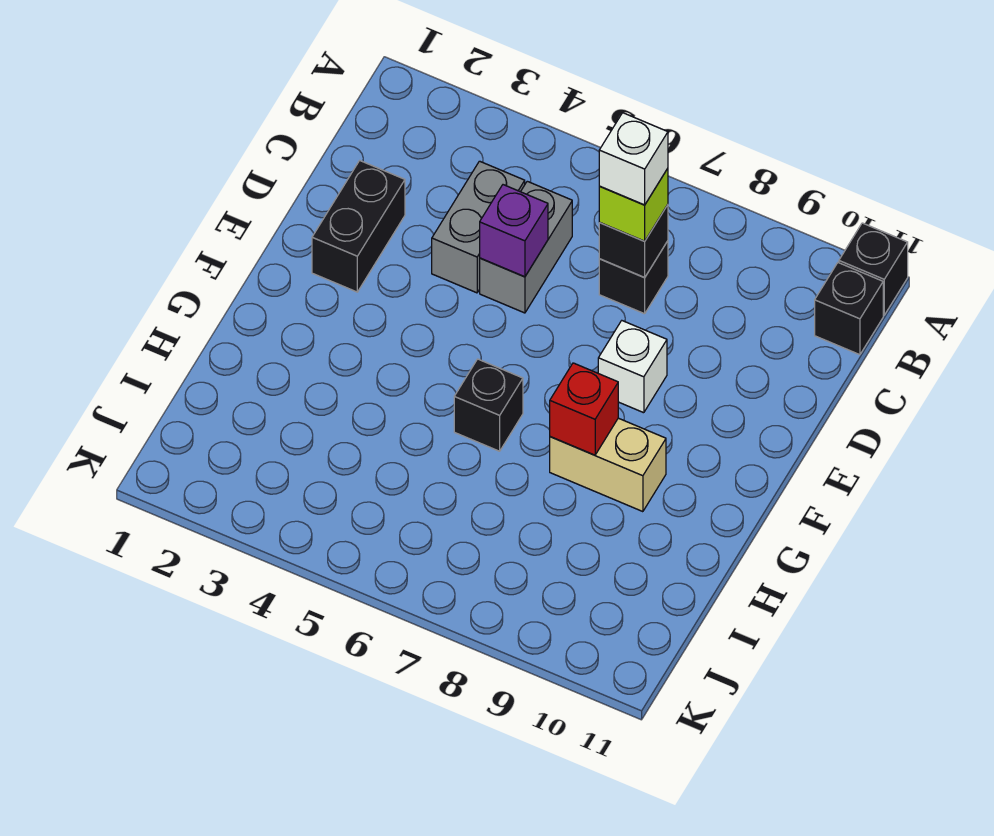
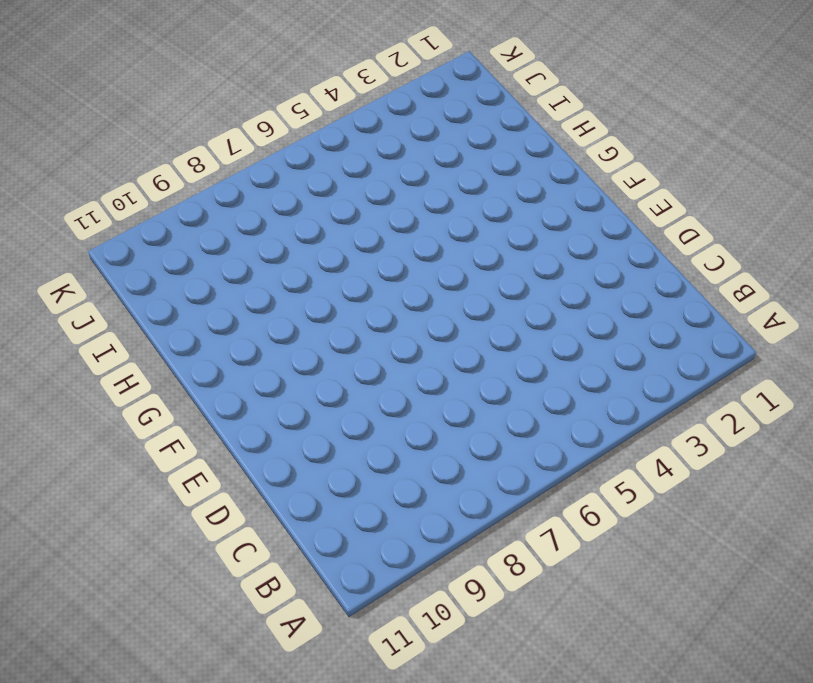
none -> black 1x1 brick [839,223,908,315]
none -> black 1x1 brick [815,263,883,355]
none -> grey 1x2 brick [432,161,525,293]

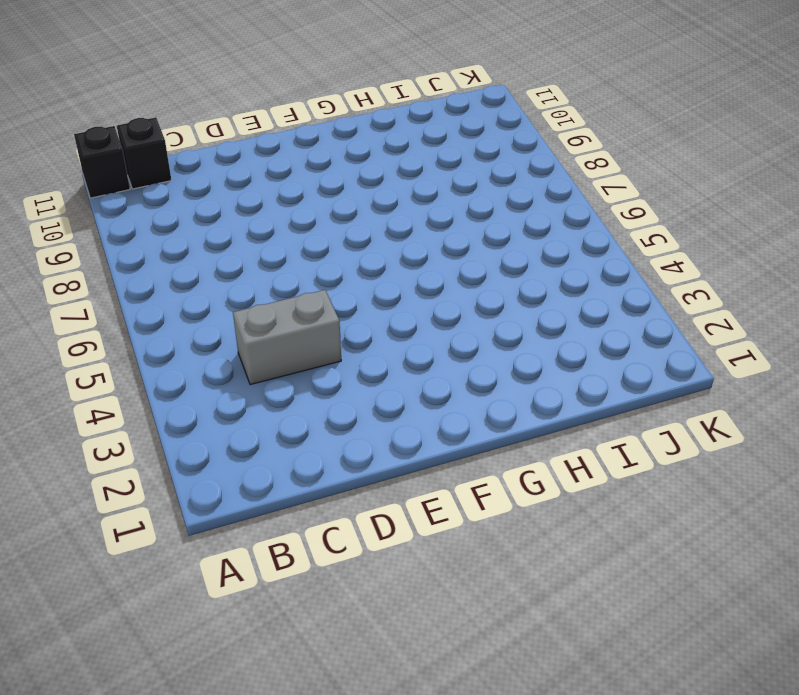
none -> grey 1x2 brick [480,181,572,313]
none -> black 1x1 brick [599,241,668,314]
none -> black 1x2 brick [312,161,405,292]

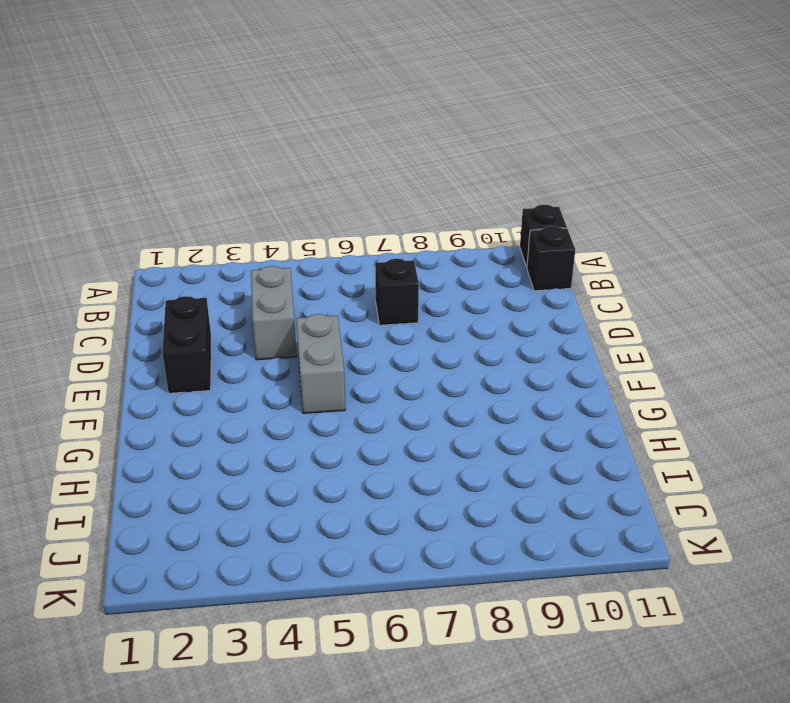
grey 1x2 brick [296,314,345,413] -> grey 1x2 brick moved to [480,181,572,313]
none -> white 1x1 brick [598,321,667,413]
none -> black 1x1 brick [454,359,523,451]
none -> tan 1x2 brick [550,418,666,512]

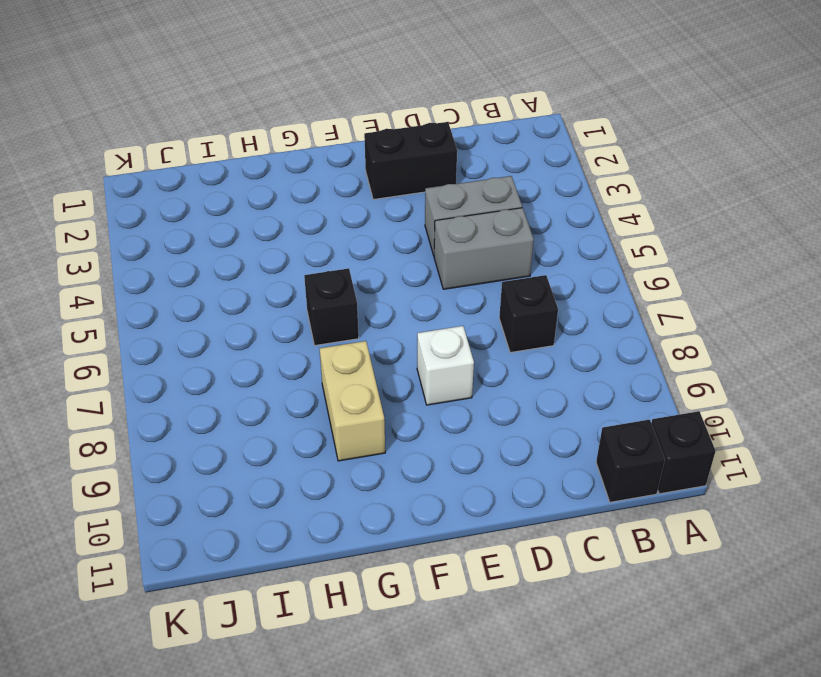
none -> black 1x1 brick [599,205,668,278]
none -> purple 1x1 brick [480,185,548,277]
none -> red 1x1 brick [550,363,618,455]

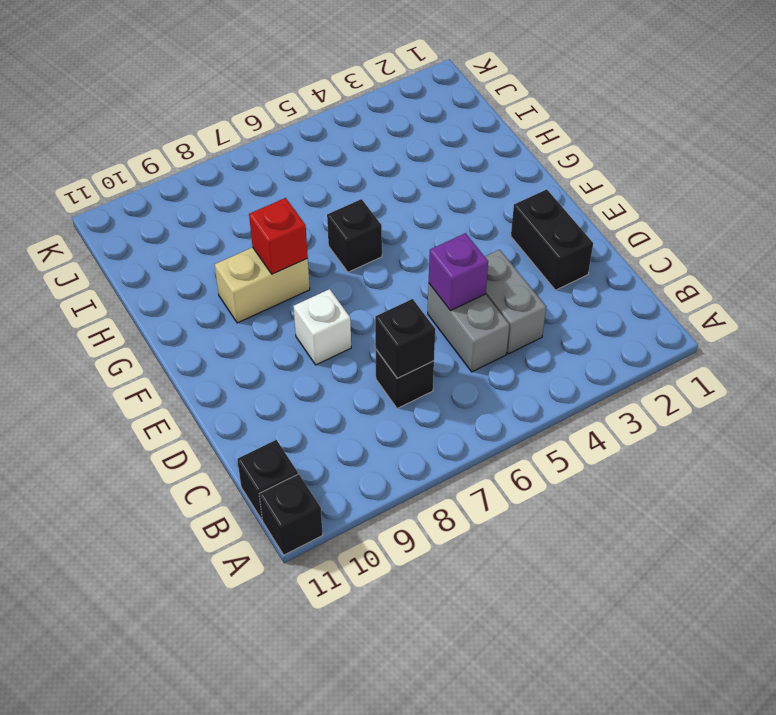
none -> lime 1x1 brick [599,168,668,241]
none -> white 1x1 brick [599,113,668,205]

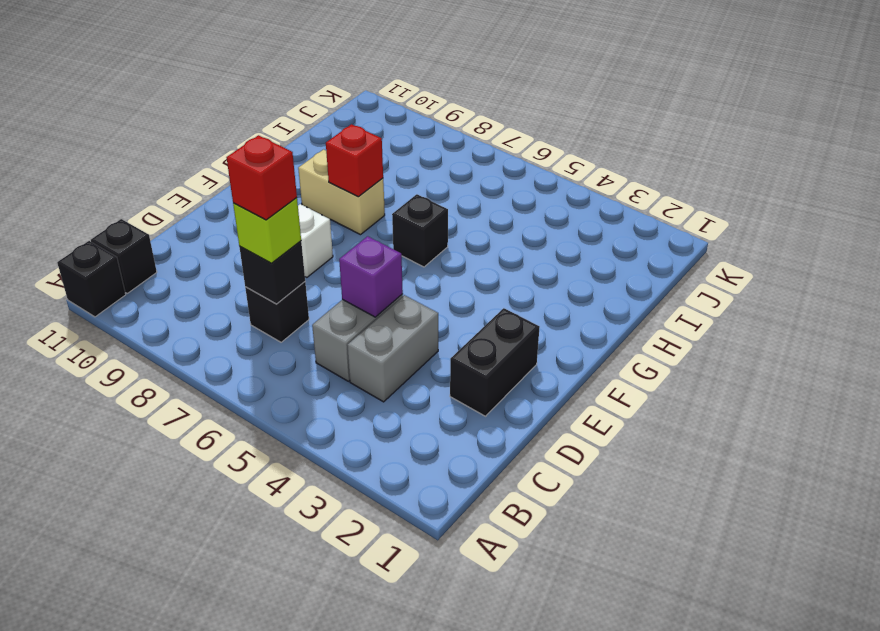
red 1x1 brick [226,135,297,220] -> white 1x1 brick [599,113,668,205]

